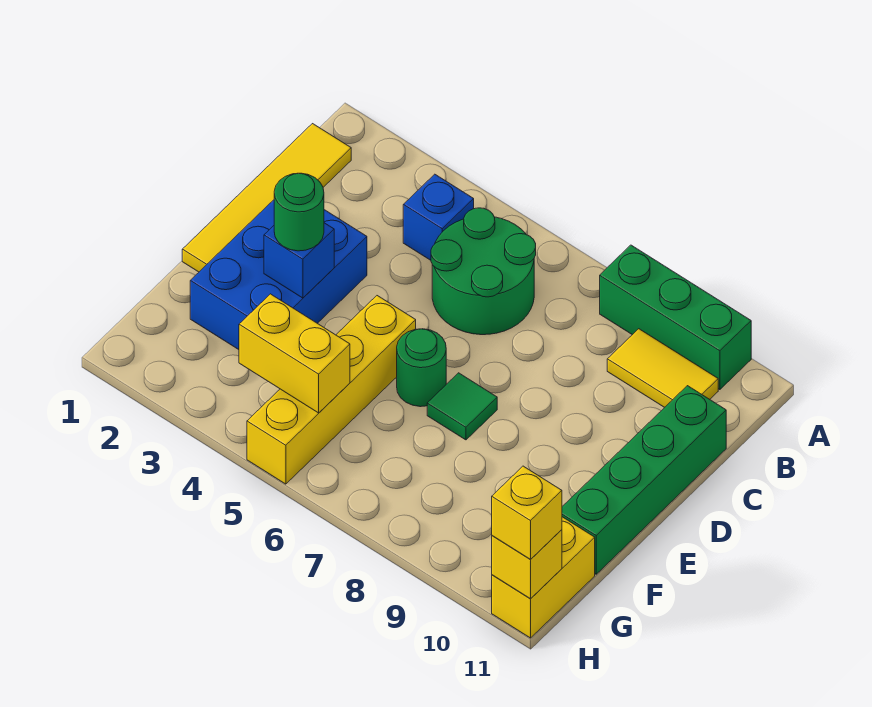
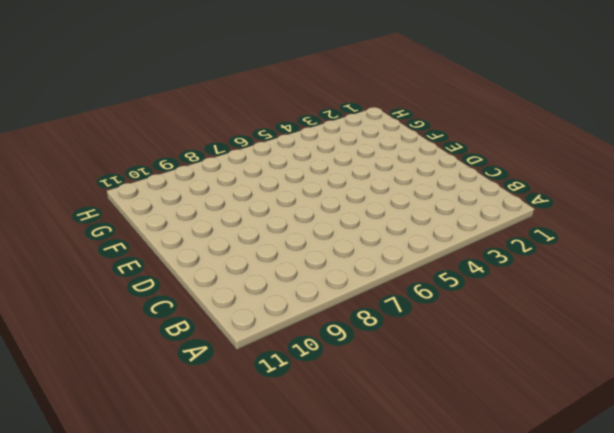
none -> green 1x3 brick [600,245,751,390]
none -> yellow 1x4 tile [182,124,351,272]
none -> blue 1x1 brick [403,174,474,260]

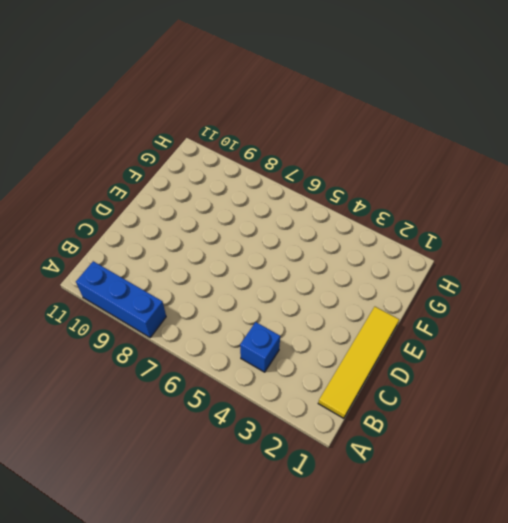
blue 1x3 brick [76,261,166,338] -> green 1x3 brick [600,245,751,390]
none -> green 2x2 round brick [431,208,536,335]
none -> yellow 1x2 tile [607,329,718,407]
none -> green 1x4 brick [562,386,726,574]

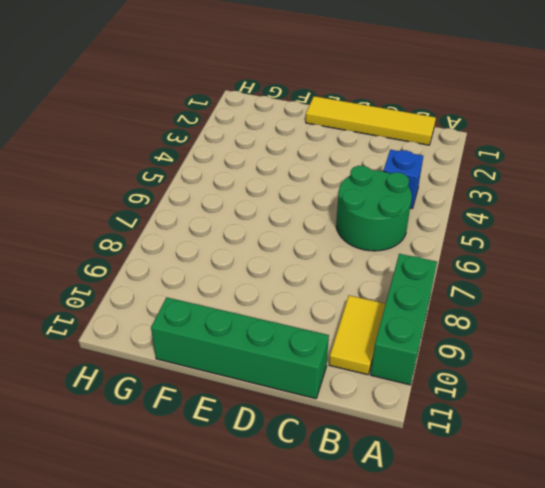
none -> blue 2x3 brick [190,200,367,350]
none -> yellow 1x4 brick [247,296,416,484]
none -> green 1x1 round brick [397,329,446,407]

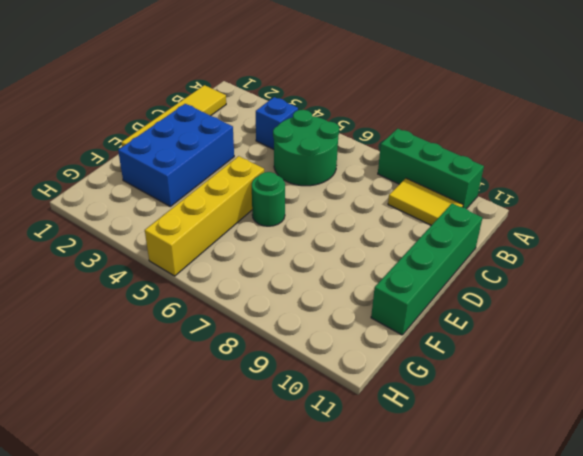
none -> green 1x1 tile [427,373,497,440]
none -> yellow 1x2 brick [492,517,595,638]
none -> blue 1x1 brick [264,223,334,298]

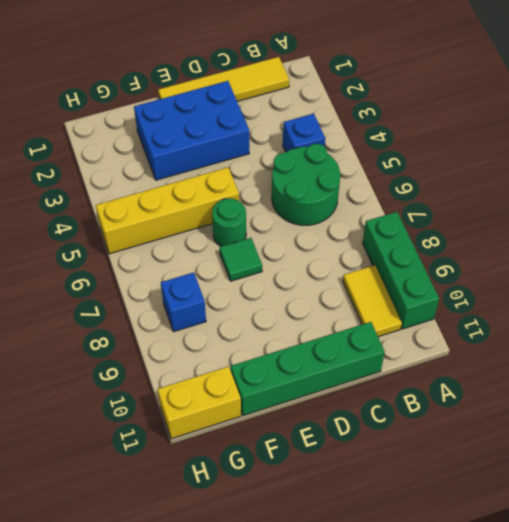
blue 1x1 brick [161,272,206,331] -> blue 1x1 brick moved to [264,223,334,298]
none -> yellow 1x2 brick [239,294,350,413]
none -> yellow 1x1 brick [492,530,562,599]
none -> green 1x1 round brick [274,173,324,251]

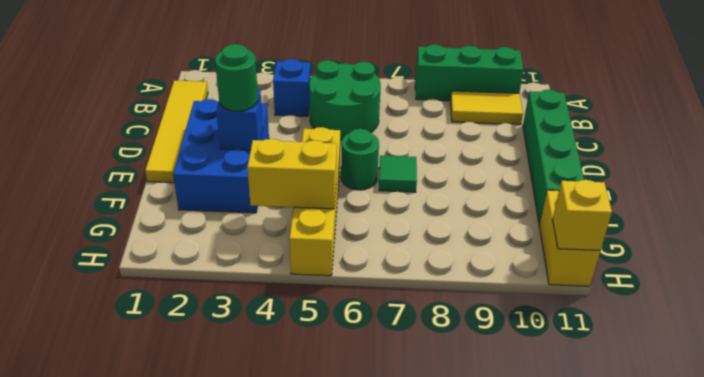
none -> yellow 1x1 brick [492,466,562,560]

